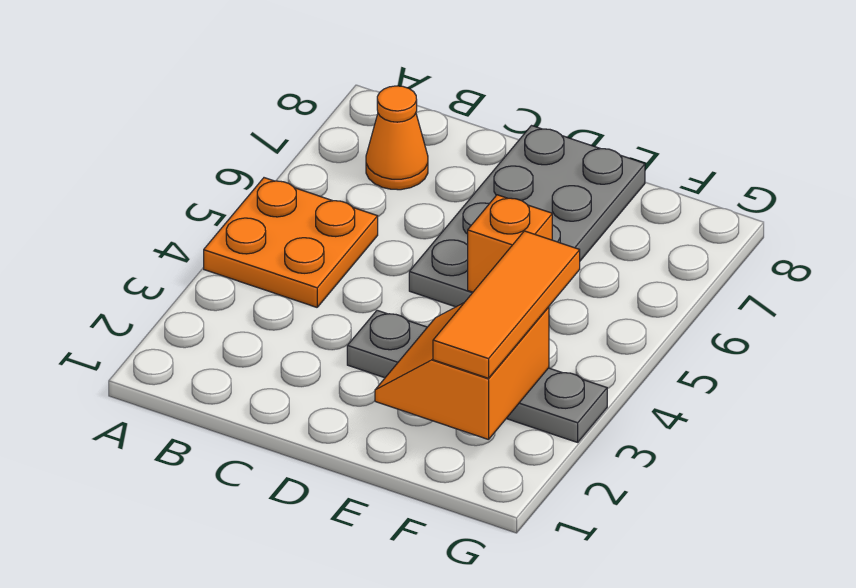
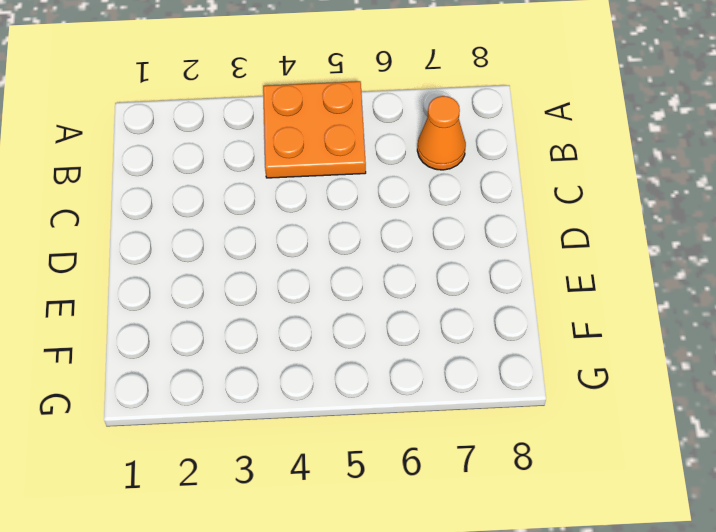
none -> grey 1x4 plate [347,310,607,442]
none -> grey 2x4 plate [409,126,645,307]

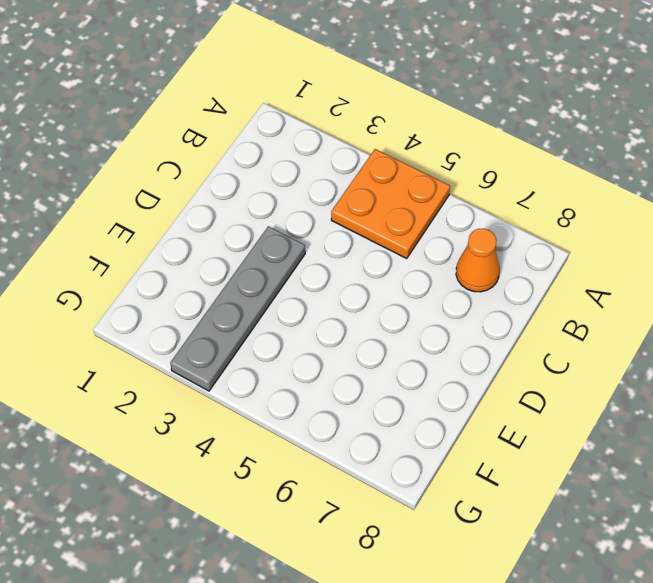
none -> grey 2x4 plate [409,126,645,307]
none -> orange 2x2 slope [375,303,549,440]

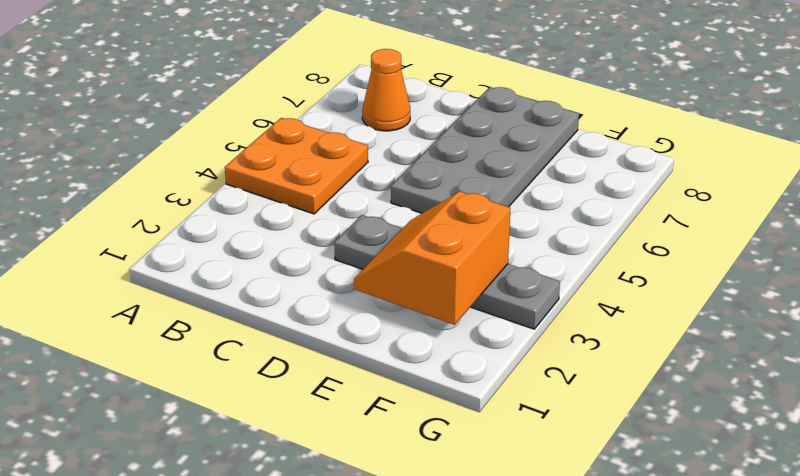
none -> orange 1x1 brick [468,195,552,292]
none -> orange 1x3 tile [433,231,580,378]

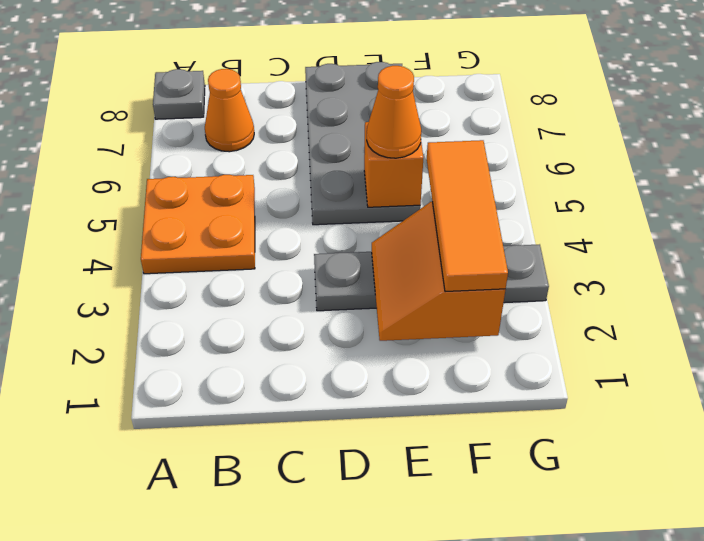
grey 1x1 plate [153,69,205,119] -> none
orange 1x1 cone [367,66,421,158] -> none

